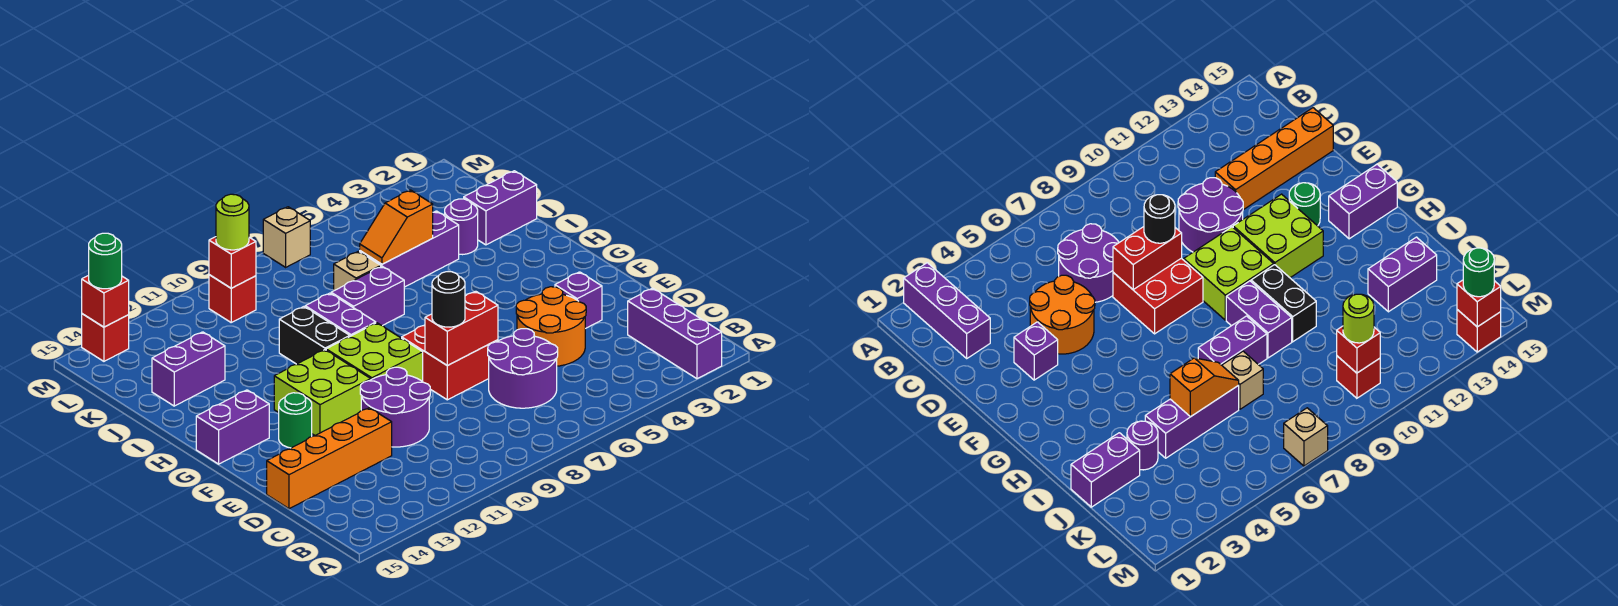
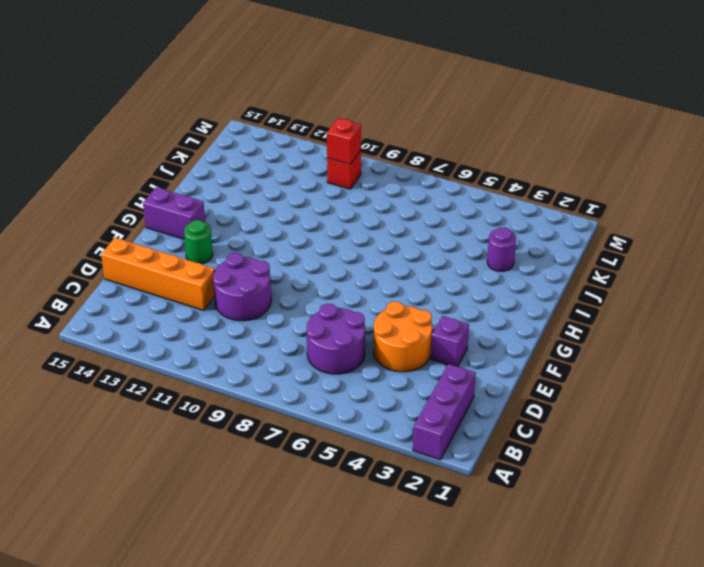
none -> red 2x2 brick [402,325,498,400]
none -> lime 2x2 brick [326,323,423,382]
none -> lime 2x2 brick [274,350,371,435]

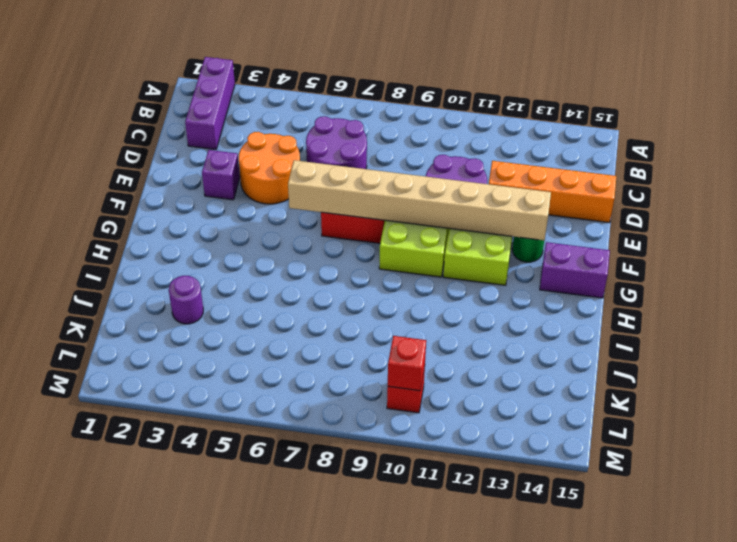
tan 1x8 brick [288,160,551,240] -> none
none -> purple 1x2 brick [305,293,376,336]
none -> black 1x2 brick [279,307,350,364]
none -> purple 1x2 brick [331,266,404,326]

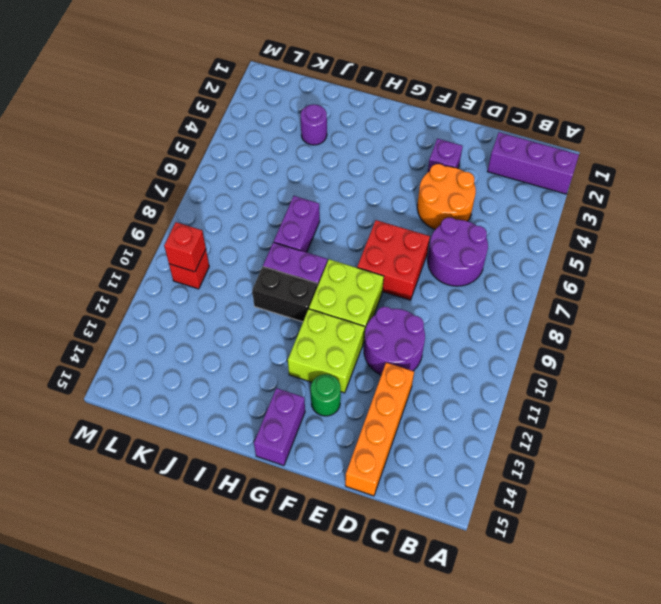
none -> purple 1x2 brick [464,171,537,245]
none -> purple 1x3 brick [360,211,459,287]
none -> tan 1x1 brick [334,251,381,291]

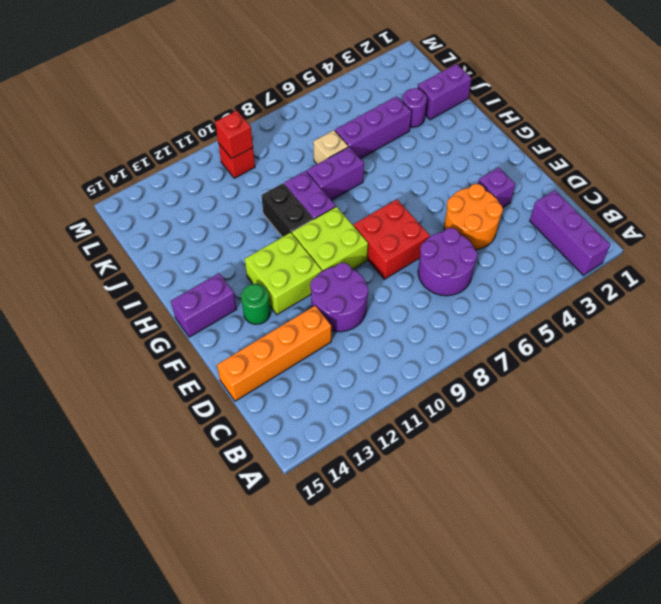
none -> purple 1x2 brick [152,332,225,406]
none -> tan 1x1 brick [263,207,310,267]
none -> red 1x1 brick [82,314,129,361]

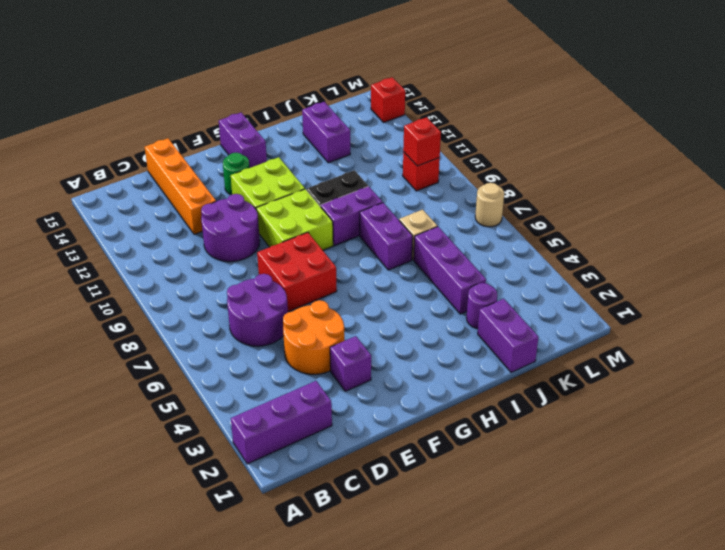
tan 1x1 round brick [475,183,504,227] -> tan 1x1 brick [263,207,310,267]
none -> red 1x2 brick [425,291,498,366]
none -> orange 1x2 slope [360,190,433,264]
none -> red 1x1 brick [82,275,129,327]

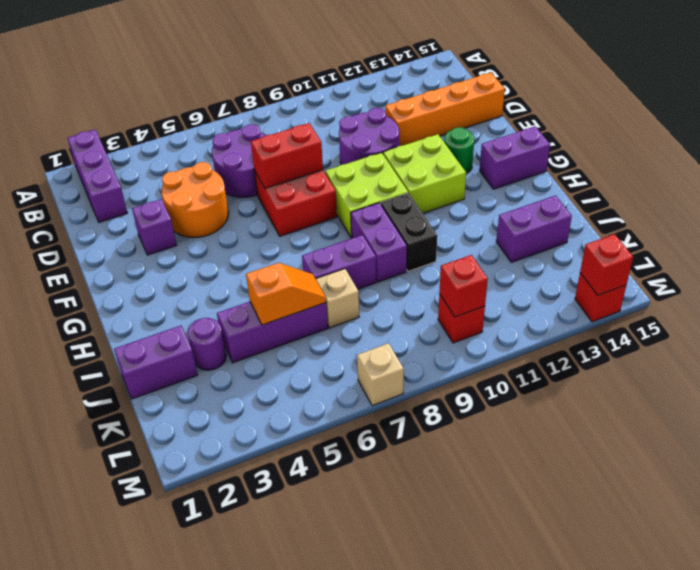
none -> black 1x1 round brick [432,272,465,327]
none -> lime 1x1 round brick [216,194,249,250]
none -> green 1x1 round brick [89,233,122,289]

